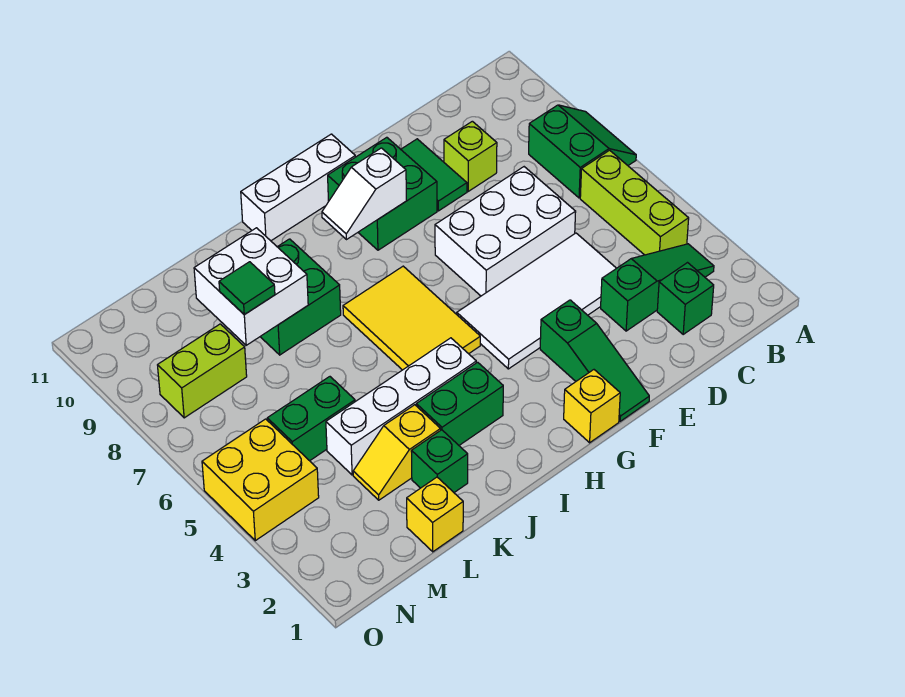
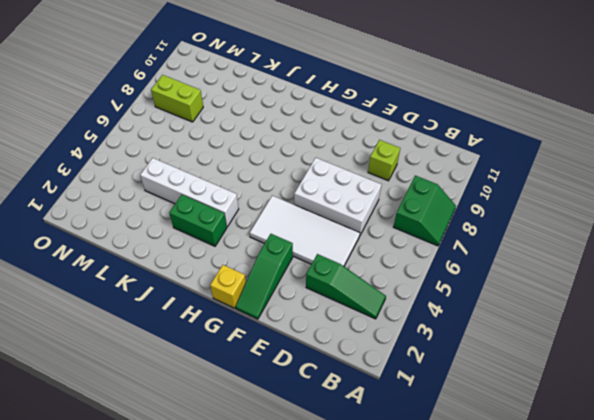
none -> lime 1x3 brick [580,150,689,255]
none -> green 1x1 brick [657,263,714,334]
none -> green 1x2 tile [401,139,467,211]

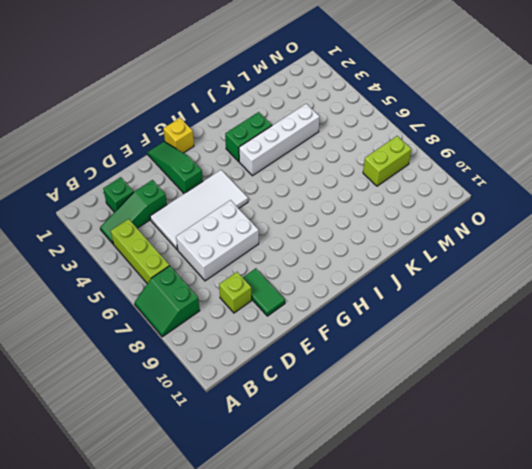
none -> green 2x2 brick [328,137,437,250]
none -> white 1x3 brick [241,134,355,241]
none -> yellow 2x3 tile [343,266,480,370]

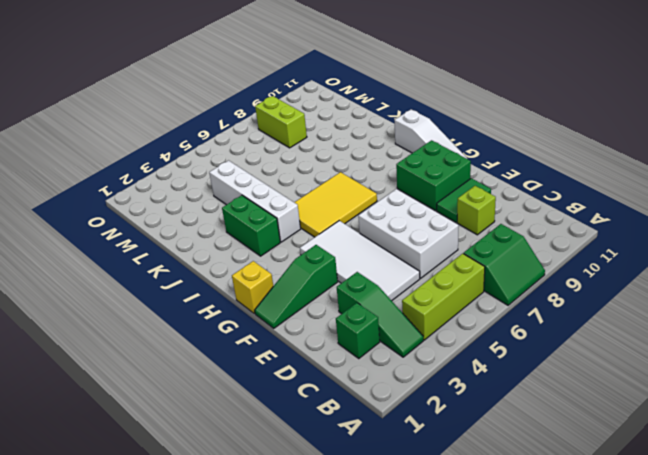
white 1x3 slope [394,109,467,159] -> white 1x3 brick [241,134,355,241]
none -> green 2x2 brick [260,239,341,355]
none -> green 1x1 brick [411,430,468,492]
none -> yellow 1x2 slope [353,405,441,500]

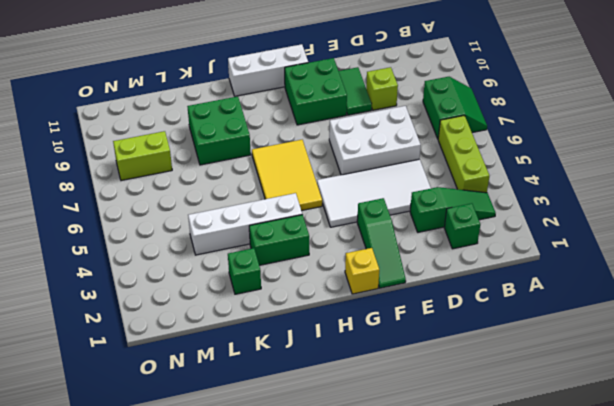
none -> yellow 1x2 slope [353,405,441,500]
none -> yellow 1x1 brick [407,477,463,552]
none -> green 1x2 brick [267,377,355,461]

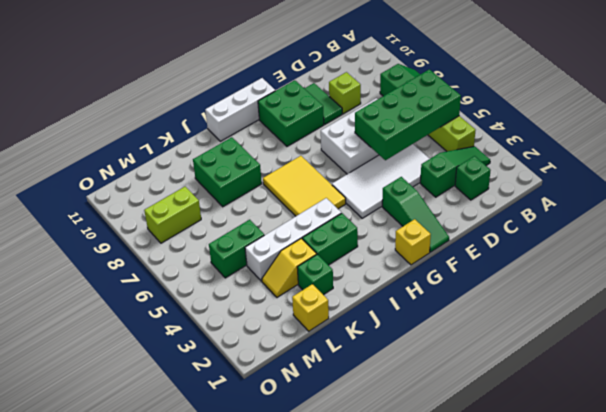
green 2x4 brick [355,69,461,160] -> none
none -> yellow 2x2 brick [202,419,319,541]
none -> white 1x2 slope [322,148,406,240]
none -> white 2x2 brick [194,228,308,345]

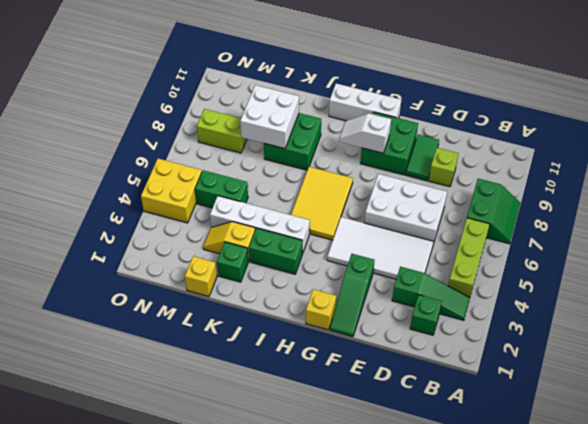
none -> green 1x1 tile [219,262,275,315]

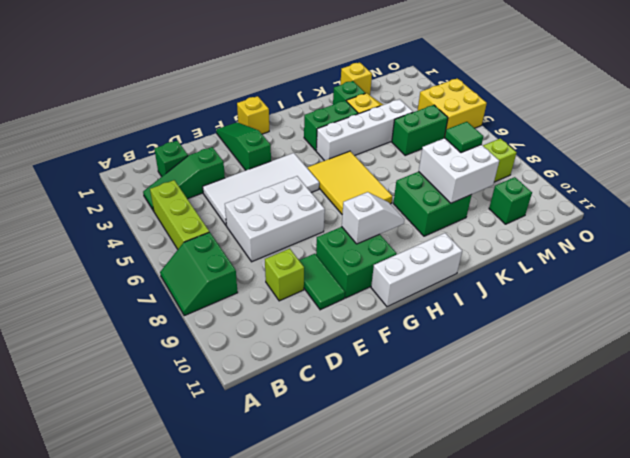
green 1x1 brick [489,177,532,224] -> none

